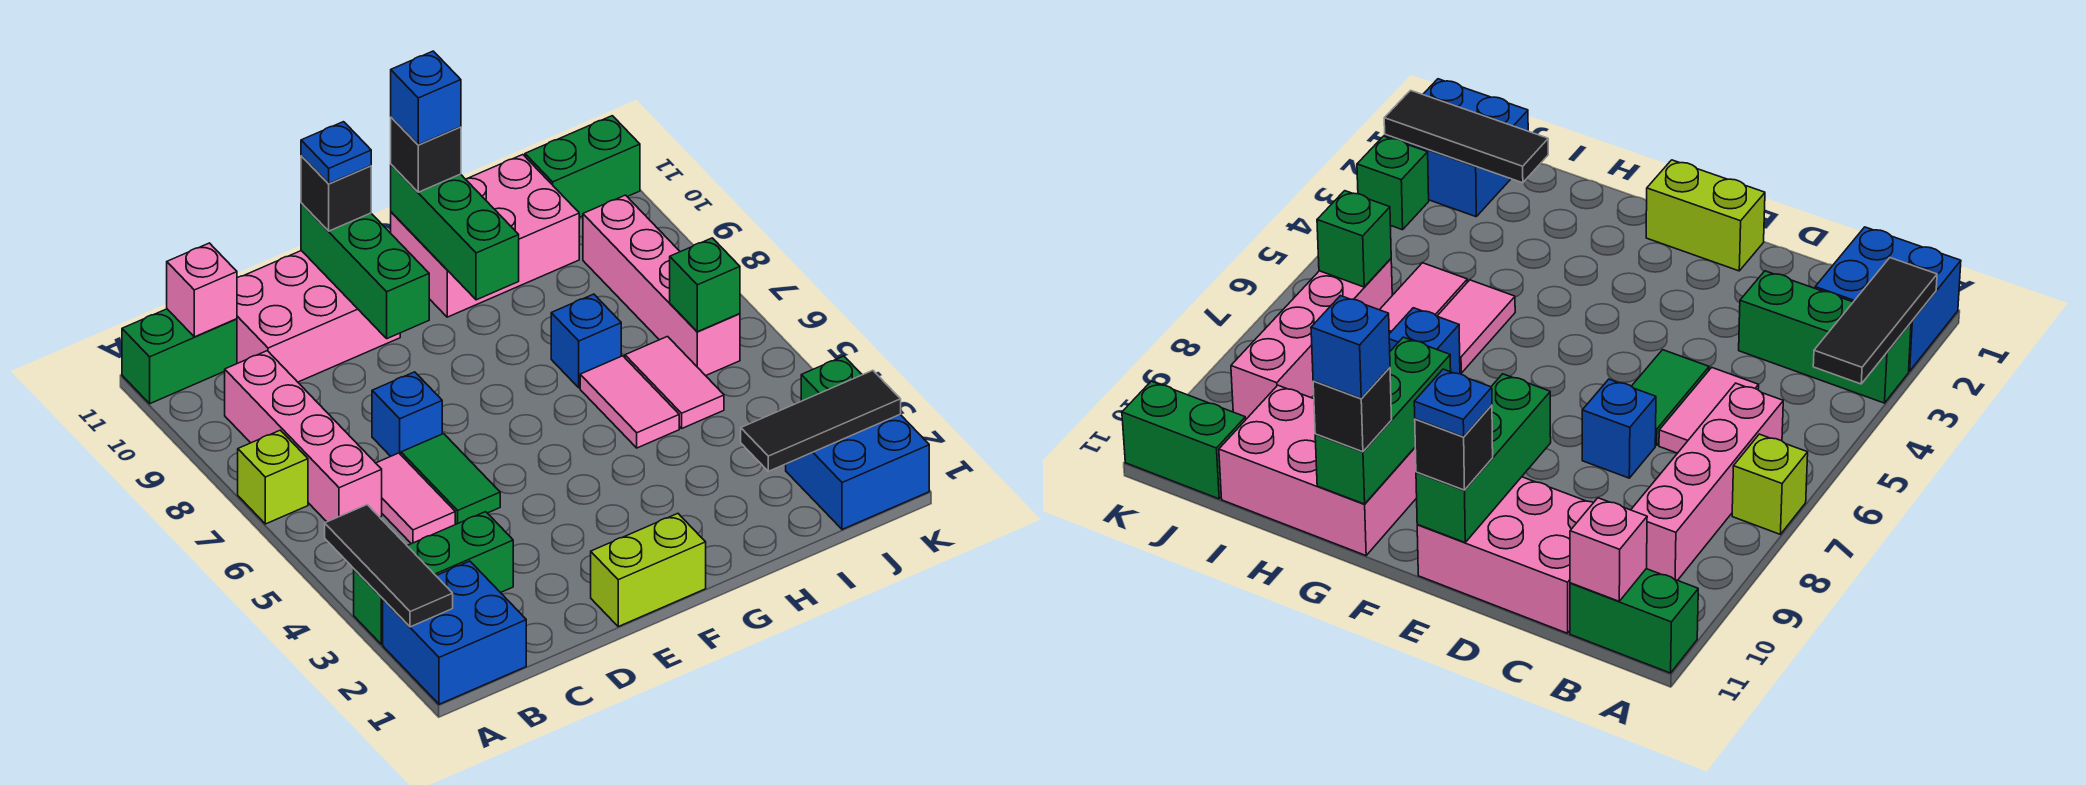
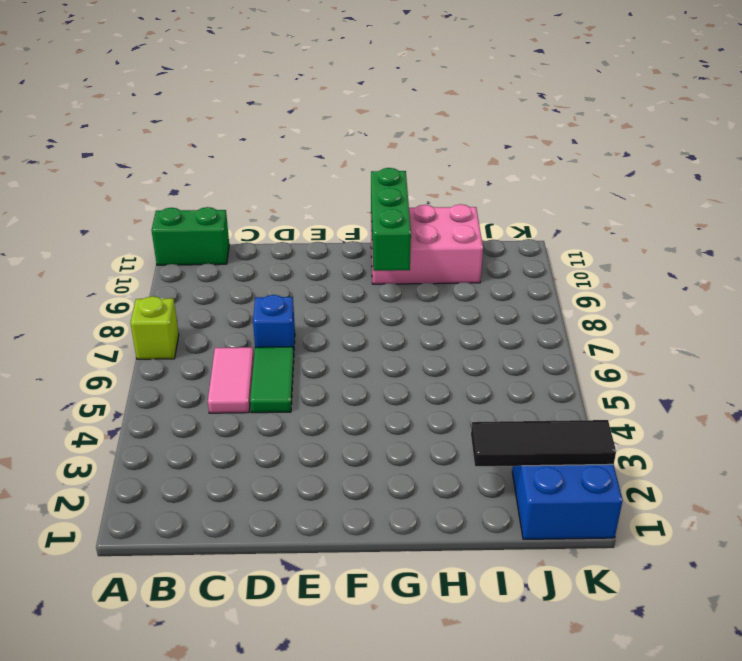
none -> blue 2x2 brick [383,561,526,704]
none -> green 1x3 brick [354,512,513,644]
none -> pink 1x4 brick [225,351,382,522]

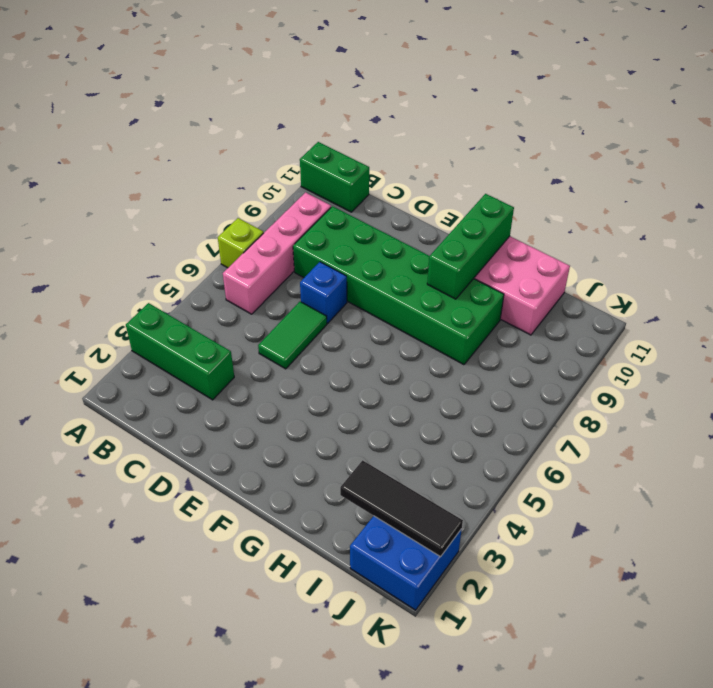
green 2x6 brick [293,206,504,365] -> none
none -> blue 2x2 brick [383,561,526,704]
none -> pink 1x2 tile [376,453,455,544]
none -> pink 2x3 brick [237,251,400,382]

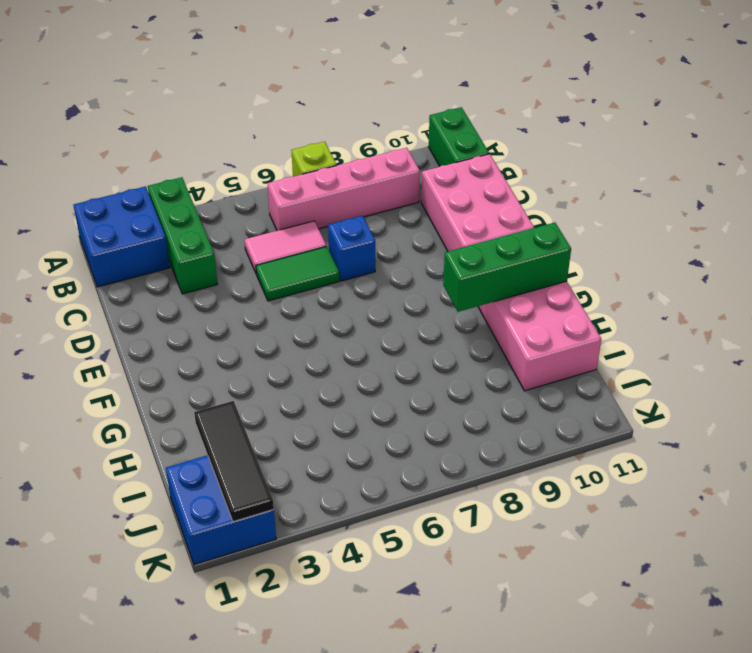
none -> lime 1x2 brick [591,514,706,627]
none -> pink 1x2 tile [580,356,679,448]
none -> blue 1x1 brick [551,294,621,388]

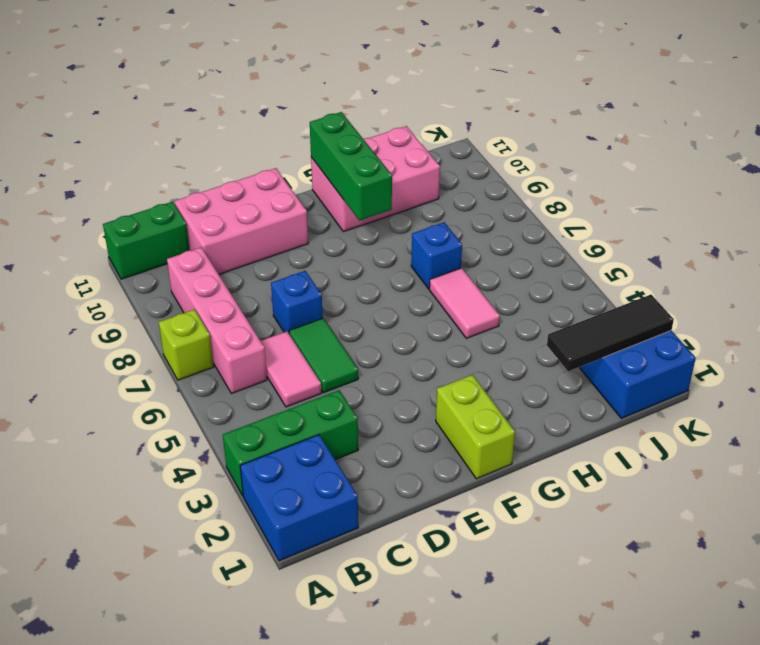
lime 1x2 brick [436,375,515,479] -> lime 1x2 brick turned to [591,514,706,627]
none -> pink 1x2 tile [625,337,724,428]
none -> pink 1x4 brick [583,195,740,376]
none -> green 1x2 brick [525,116,640,217]

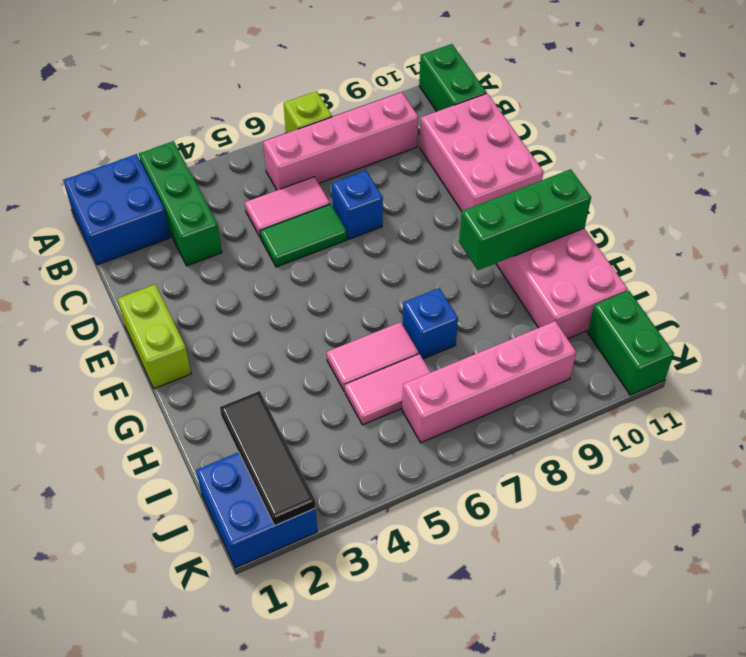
none -> green 1x1 brick [801,356,862,401]
none -> black 1x3 tile [325,505,453,627]
none -> pink 1x1 brick [167,243,237,337]

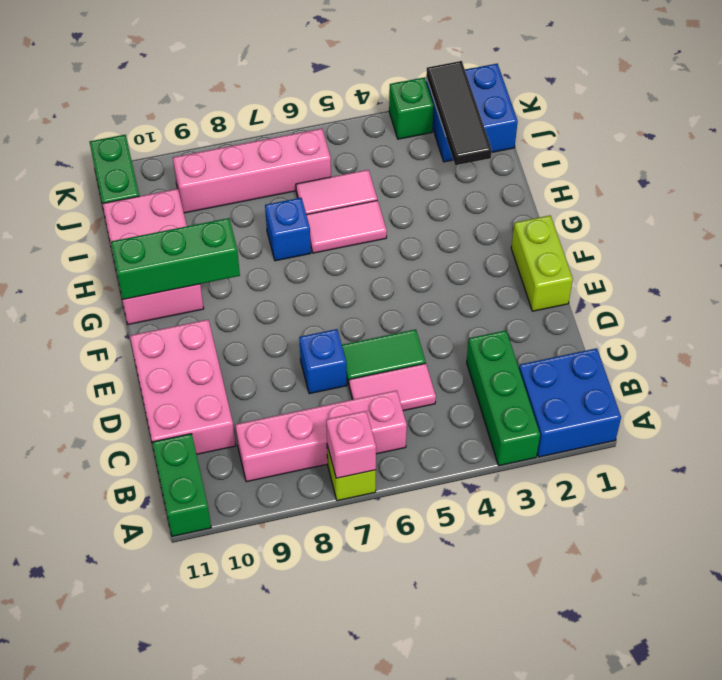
pink 1x1 brick [326,411,376,478] -> pink 1x1 brick moved to [167,243,237,337]
none -> black 1x3 tile [325,505,453,627]
none -> green 1x3 brick [301,203,429,339]
none -> green 1x1 brick [670,238,740,332]

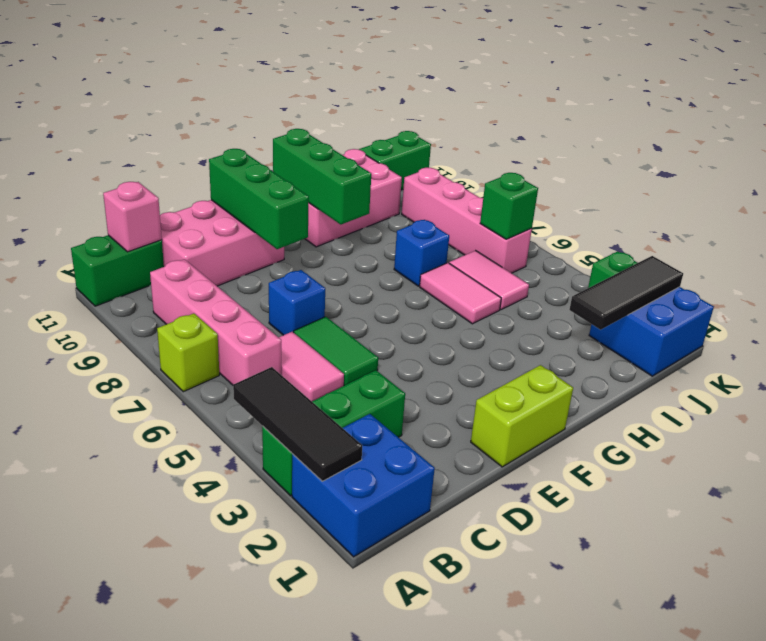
none -> black 1x1 brick [301,156,371,231]
none -> black 1x1 brick [391,117,461,192]
none -> blue 1x1 plate [301,122,371,184]

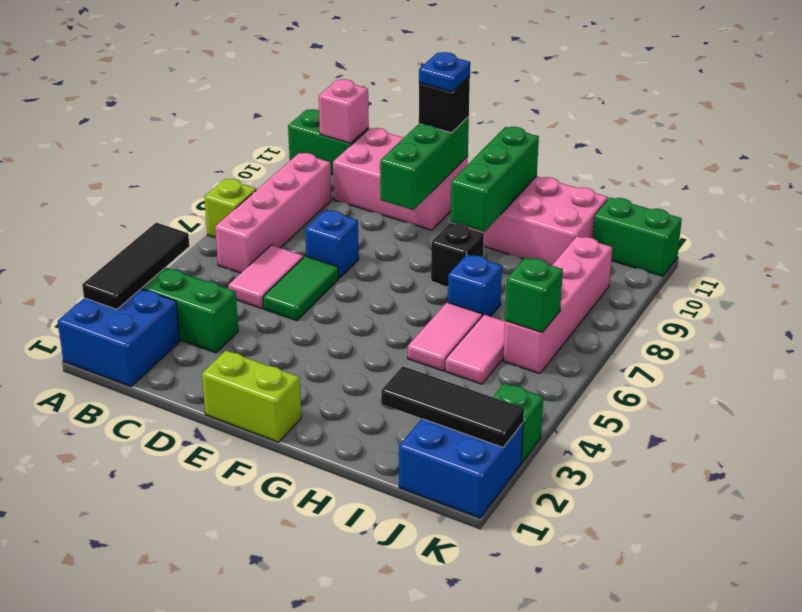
black 1x1 brick [431,223,484,287] -> black 1x1 brick moved to [391,117,461,192]
none -> blue 1x1 brick [391,51,461,145]

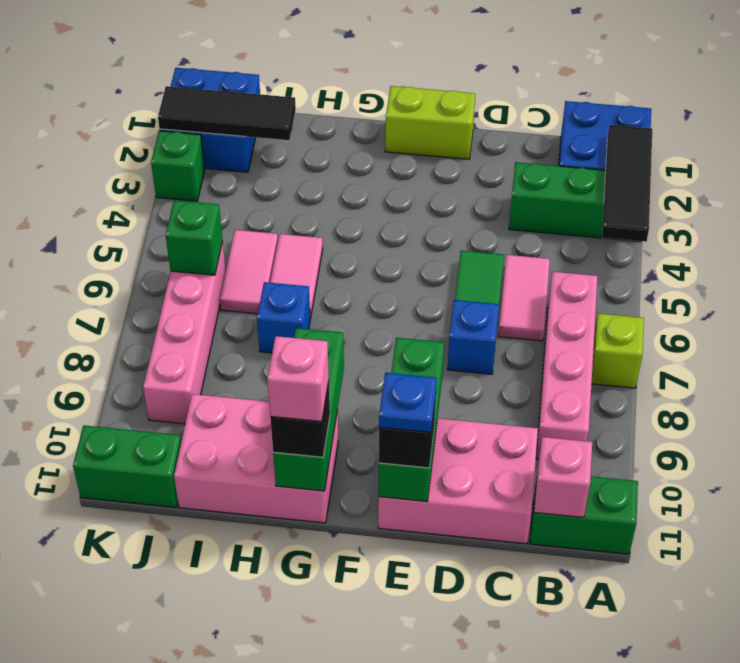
pink 1x1 brick [267,336,329,422] -> blue 1x1 brick [391,51,461,145]

